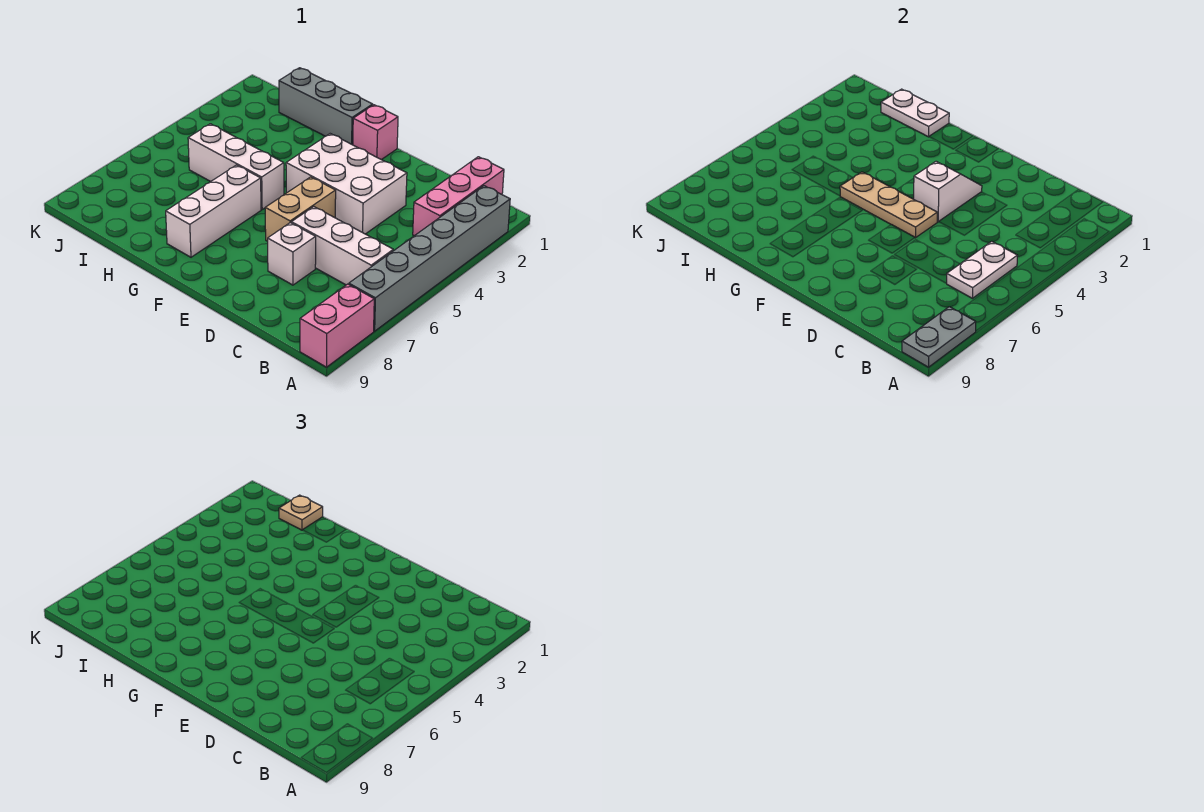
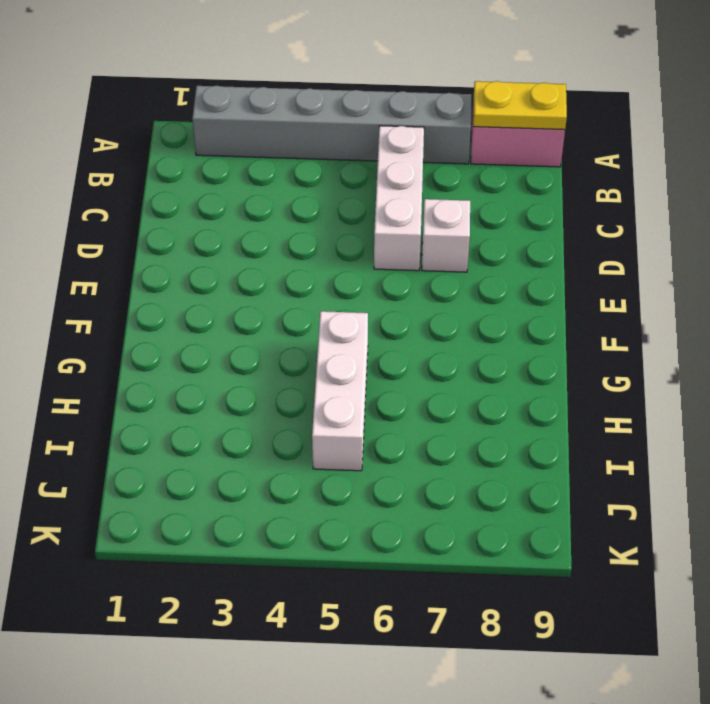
yellow 1x2 plate [473,81,567,130] -> grey 1x2 plate [902,307,976,367]
none -> pink 1x3 brick [413,157,504,236]
none -> white 2x3 brick [286,134,407,234]
none -> tan 1x2 brick [265,177,336,241]

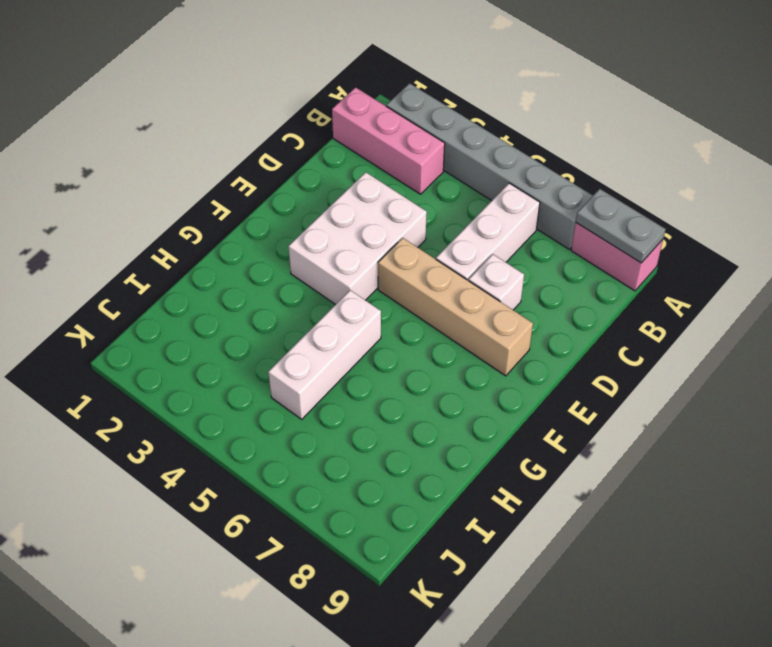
tan 1x4 brick [378,238,533,376] -> tan 1x2 brick [265,177,336,241]
none -> pink 1x1 brick [353,105,398,160]
none -> grey 1x3 brick [279,68,373,145]
none -> white 1x3 brick [166,165,261,257]

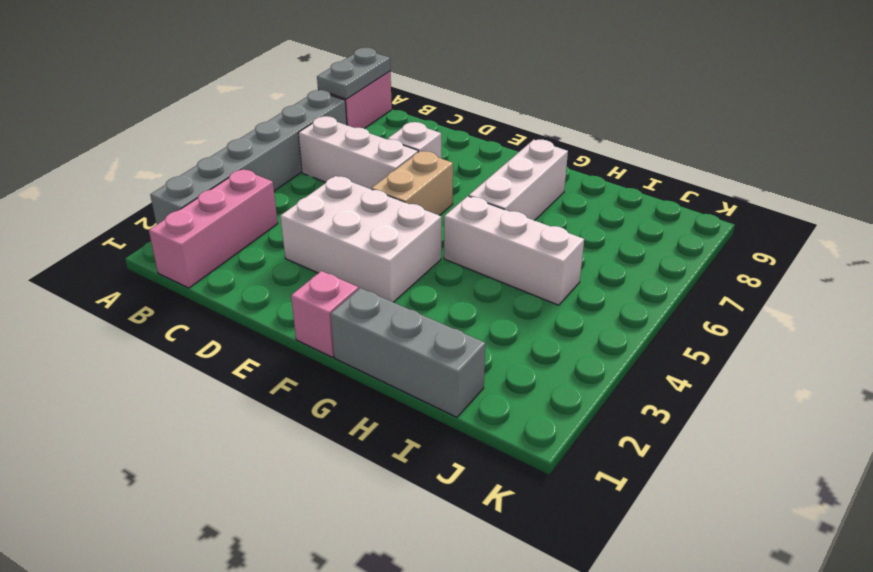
none -> white 1x2 plate [946,241,1017,298]
none -> white 1x2 slope [914,161,982,222]
none -> tan 1x3 plate [840,172,937,238]

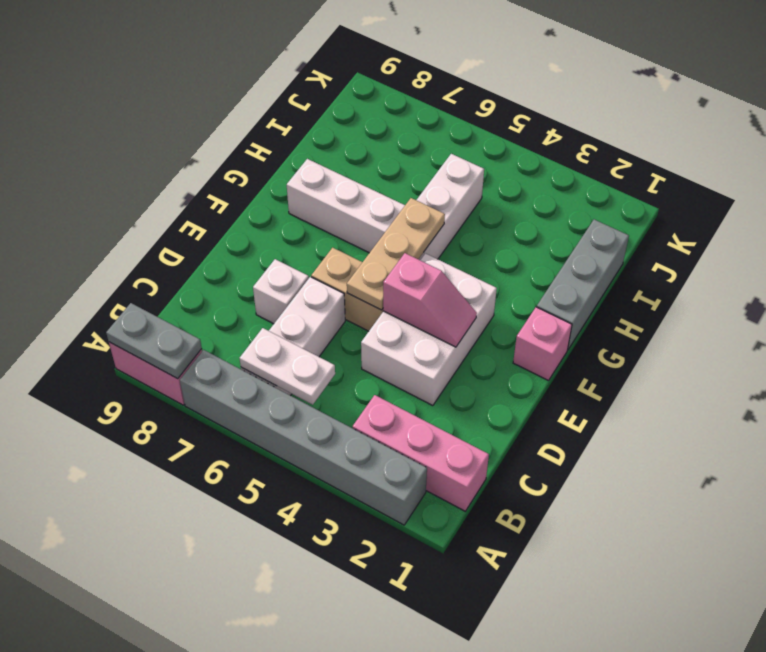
pink 1x2 slope [383,253,477,347] -> white 1x2 slope [914,161,982,222]
none -> white 1x2 plate [881,89,949,137]
none -> tan 1x1 plate [279,495,323,530]

